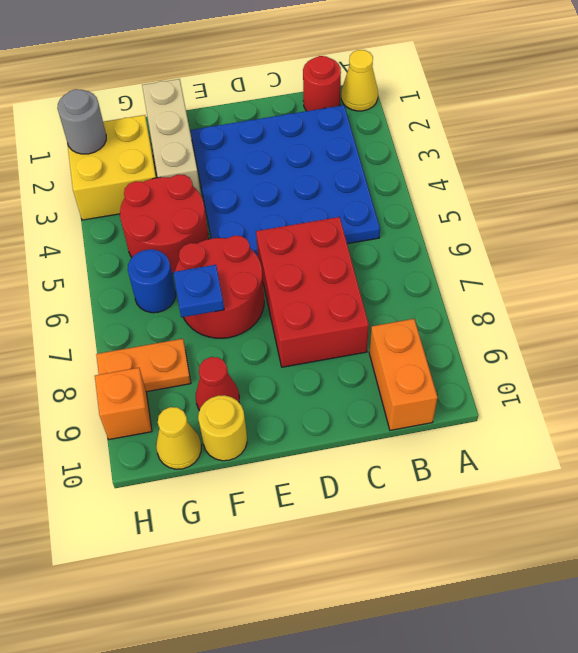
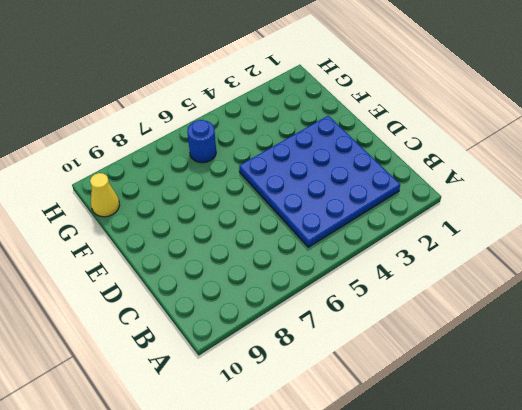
none -> yellow 1x1 cone [341,50,378,111]
none -> red 1x1 round brick [303,56,341,111]
none -> orange 1x2 brick [369,319,438,430]

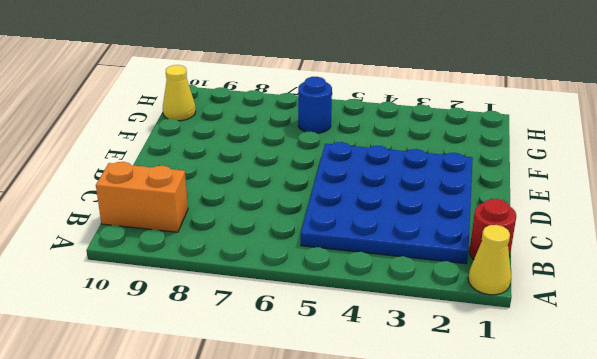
none -> red 2x3 brick [256,217,369,367]
none -> red 2x2 round brick [175,236,264,338]
none -> tan 1x3 brick [142,79,201,195]

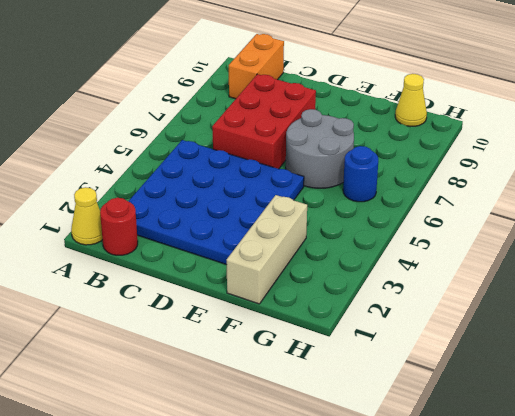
grey 2x2 round brick [286,109,354,188] -> red 2x2 round brick [175,236,264,338]
none -> red 2x2 round brick [120,174,209,274]
none -> red 1x1 cone [196,357,239,410]
none -> yellow 1x1 round brick [198,395,247,461]

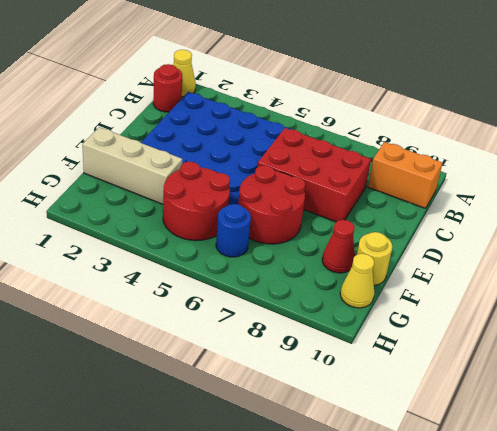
none -> yellow 2x2 brick [67,115,156,220]
none -> orange 1x2 plate [96,339,191,392]
none -> orange 1x1 brick [95,368,152,439]

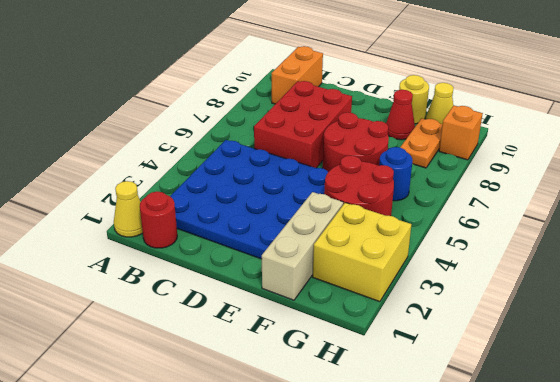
orange 1x2 plate [400,118,443,168] -> orange 1x2 plate turned to [96,339,191,392]
none -> blue 1x1 plate [173,265,224,317]
none -> grey 1x1 round brick [57,89,106,154]

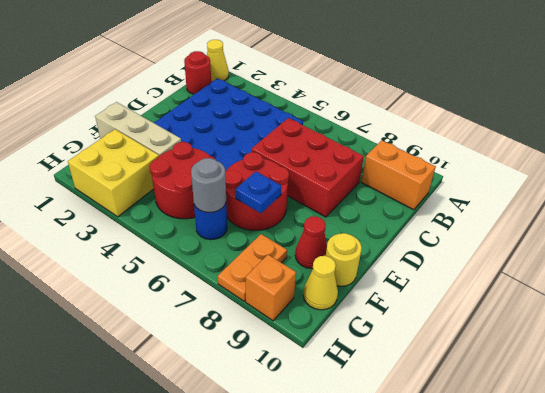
grey 1x1 round brick [191,158,226,213] -> grey 1x1 round brick moved to [57,89,106,154]

